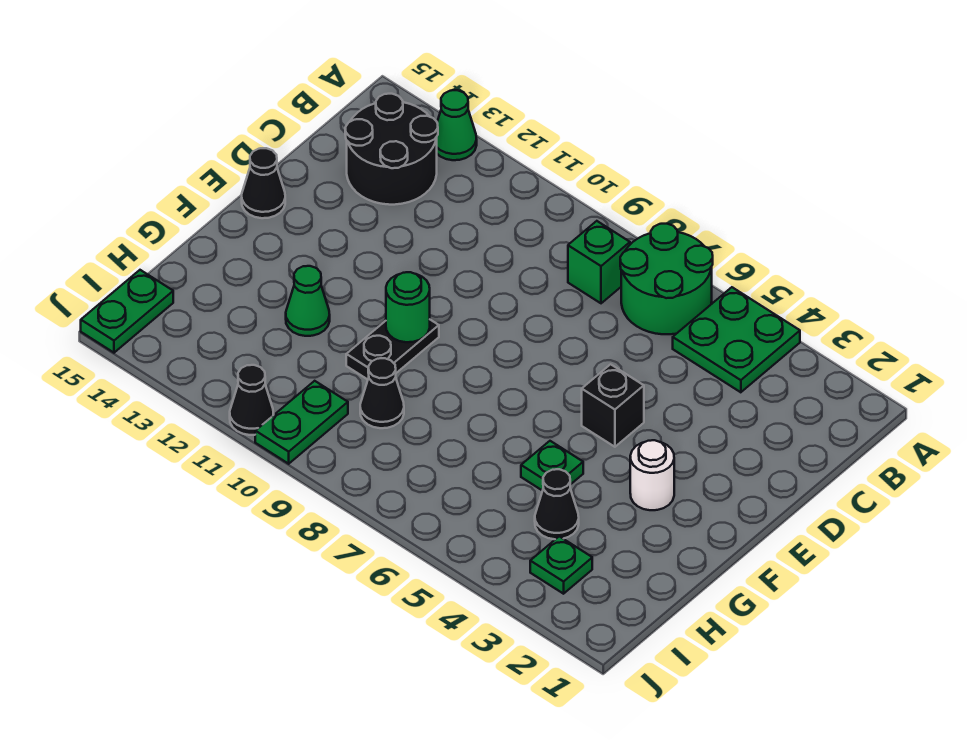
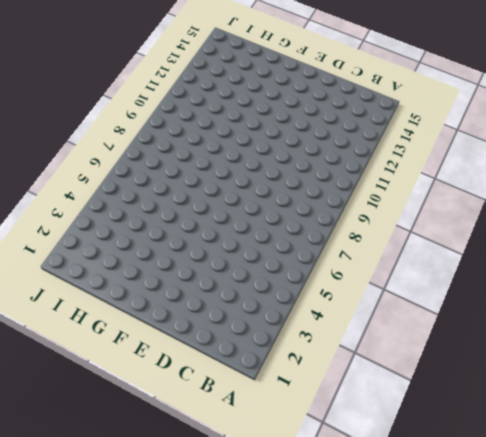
none -> green 2x2 plate [673,287,800,392]
none -> green 2x2 round brick [620,224,713,334]
none -> green 1x1 cone [437,90,477,160]

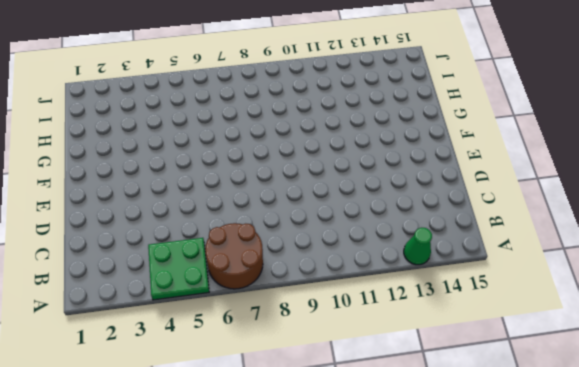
brown 2x2 round brick [205,223,263,289] -> green 2x2 round brick [620,224,713,334]
none -> green 1x1 brick [568,221,630,303]
none -> black 2x2 round brick [345,94,438,205]
none -> black 1x1 brick [582,364,644,447]

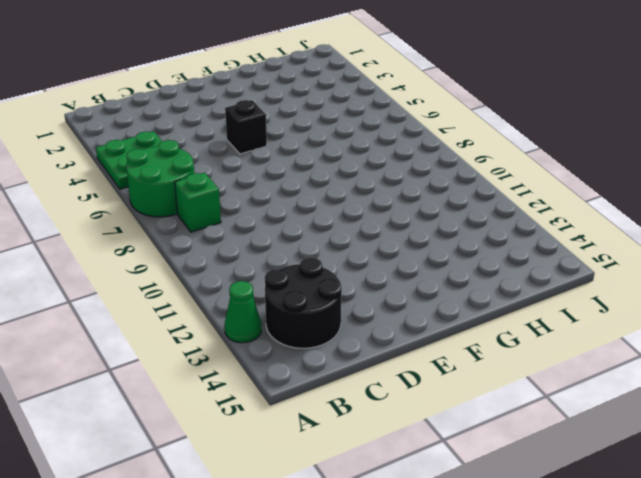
none -> black 1x1 cone [242,148,285,218]
none -> white 1x1 round brick [630,440,674,510]
none -> black 1x2 plate [346,320,439,379]

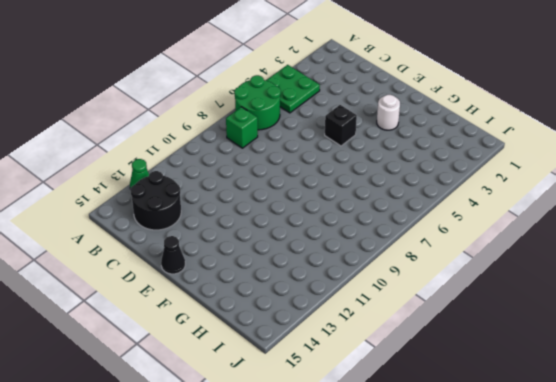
none -> black 1x2 plate [346,320,439,379]
none -> green 1x1 plate [521,441,583,491]
none -> green 1x1 cone [286,266,330,336]

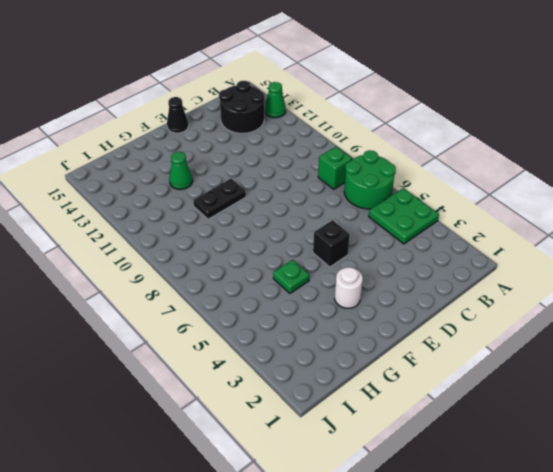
none -> black 1x1 cone [535,469,579,539]
none -> black 1x1 cone [360,358,404,428]
none -> green 1x1 plate [530,536,592,594]

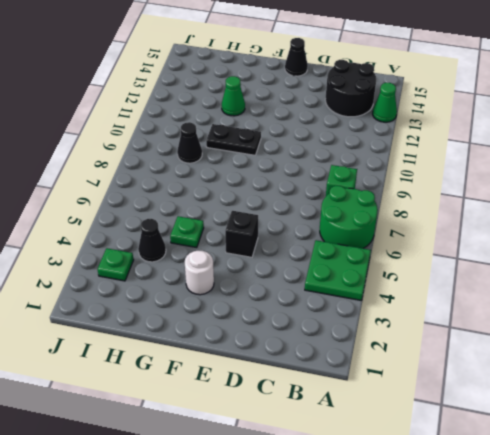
none -> green 1x2 plate [255,381,348,464]
none -> green 1x2 plate [81,270,173,353]
none -> black 1x1 cone [230,365,274,435]

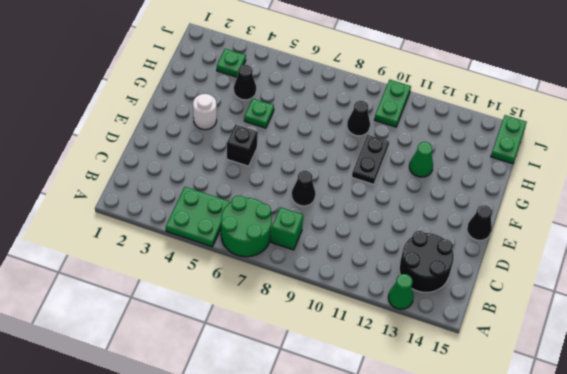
black 1x1 cone [292,171,316,206] -> black 1x1 cone moved to [230,365,274,435]
none -> green 1x1 round brick [386,272,430,342]

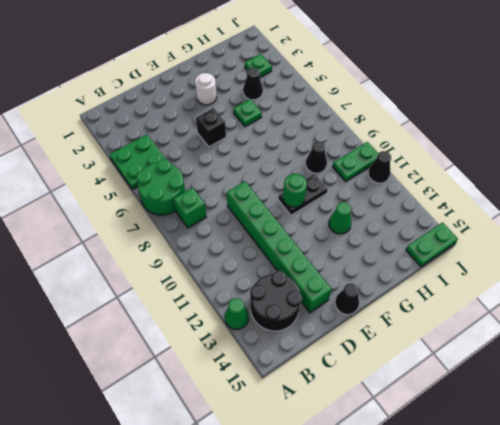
green 1x6 brick [227,181,332,313] -> none

